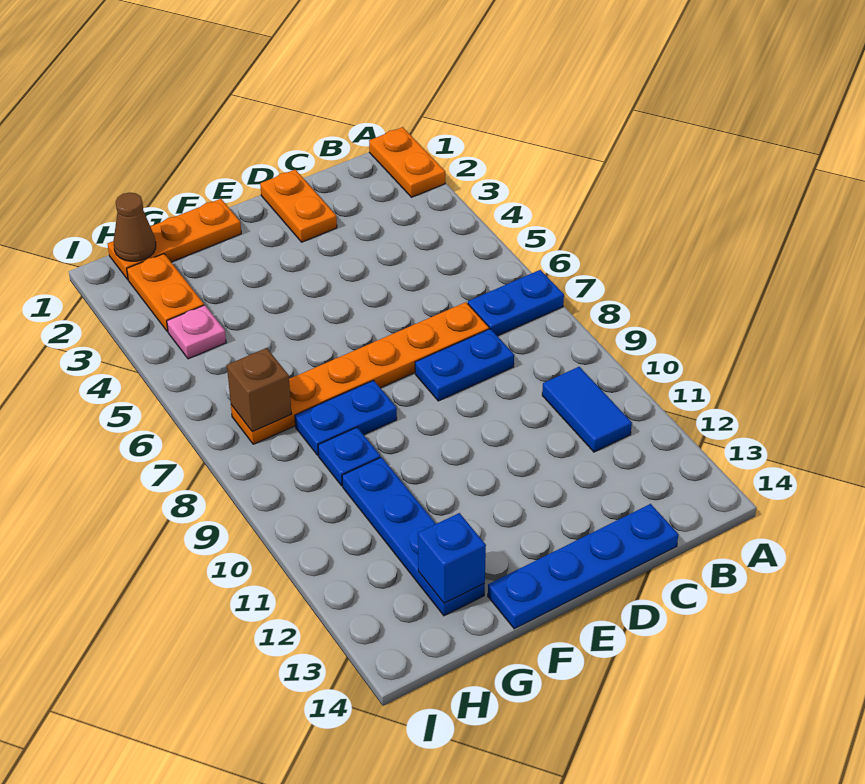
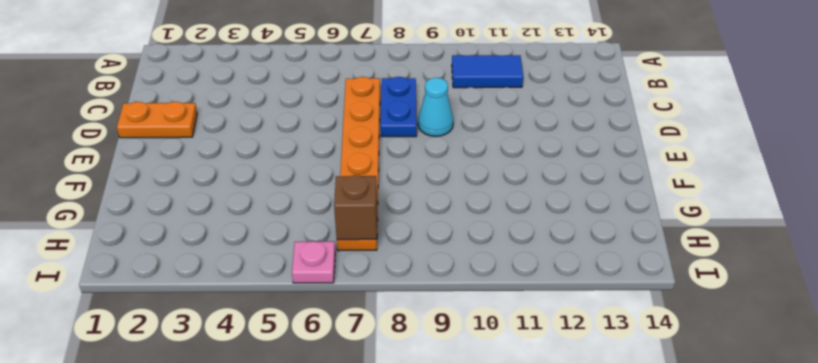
cyan 1x1 cone [418,78,453,136] -> none
pink 1x1 plate [292,241,335,283] -> pink 1x1 plate moved to [167,305,226,359]
none -> orange 1x2 plate [369,127,445,197]
none -> blue 1x2 plate [468,270,564,336]
none -> blue 1x4 plate [488,504,678,629]

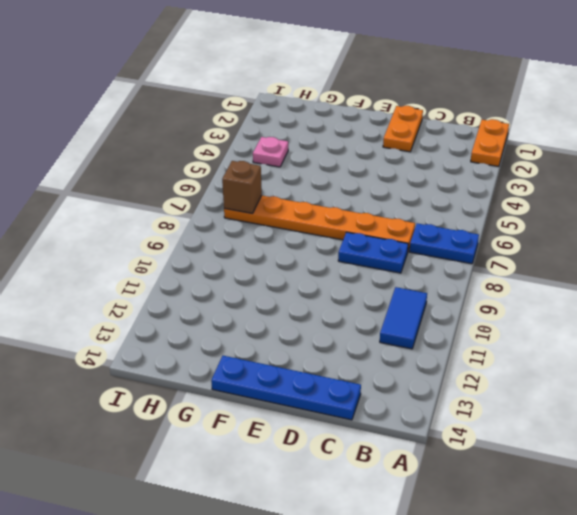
none -> orange 1x3 plate [108,199,241,279]
none -> blue 1x2 plate [295,380,397,455]
none -> blue 1x1 plate [318,428,381,486]

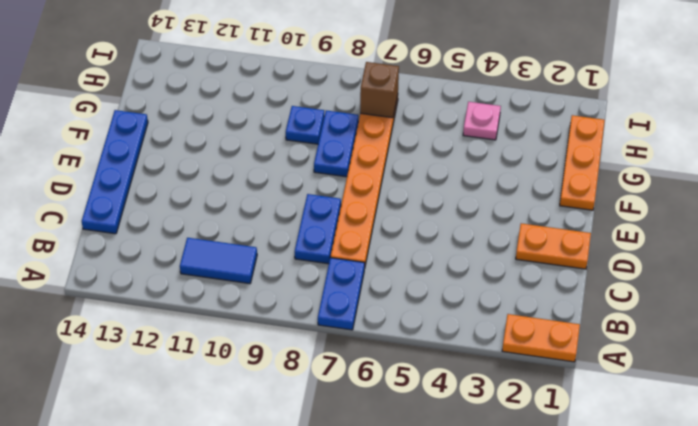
none -> blue 1x4 plate [342,457,485,616]
none -> orange 1x2 plate [127,254,204,332]
none -> blue 1x1 brick [418,513,486,603]

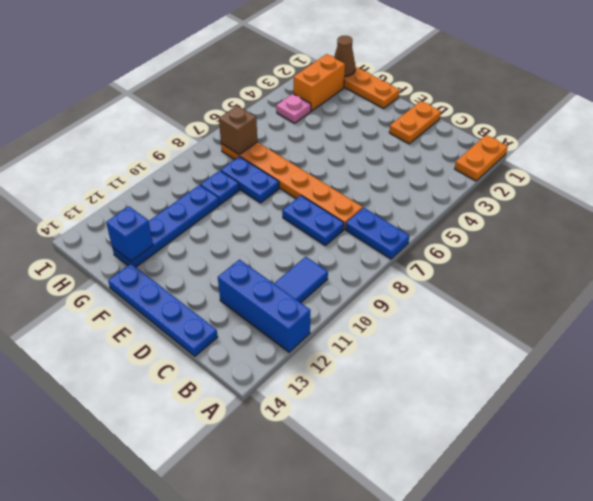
blue 1x3 brick [218,260,311,352] -> none
orange 1x2 brick [294,54,345,111] -> orange 1x2 plate [127,254,204,332]

